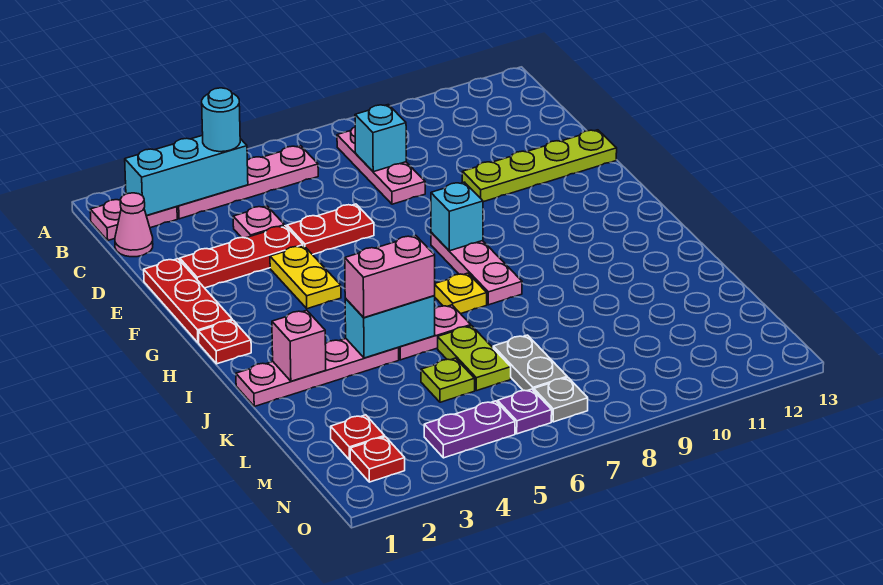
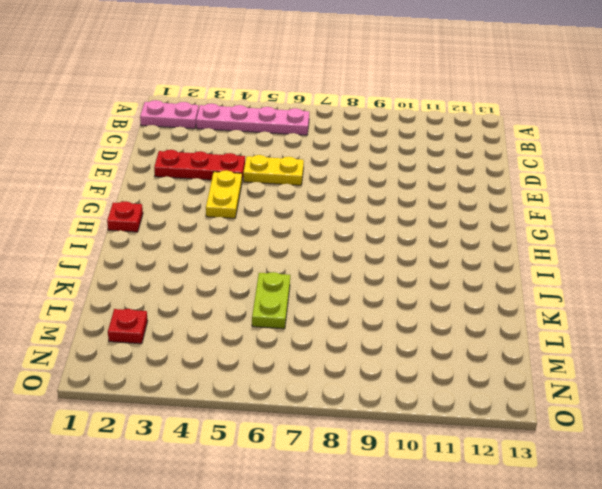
yellow 1x2 plate [243,155,304,185] -> red 1x2 plate [287,204,374,255]
none -> pink 1x3 plate [337,127,425,204]
none -> pink 1x1 cone [115,193,153,257]
none -> pink 1x1 plate [233,206,285,238]
none -> red 1x3 plate [144,259,232,343]

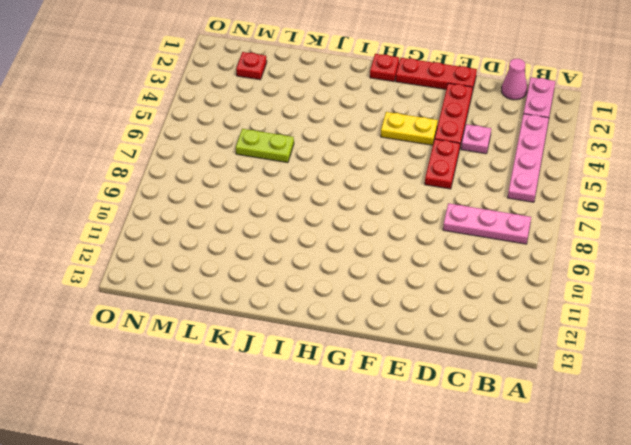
none -> lime 1x4 plate [462,130,617,202]
none -> pink 1x3 plate [431,232,522,305]
none -> yellow 1x1 plate [435,273,487,314]
none -> pink 1x4 plate [236,339,399,406]

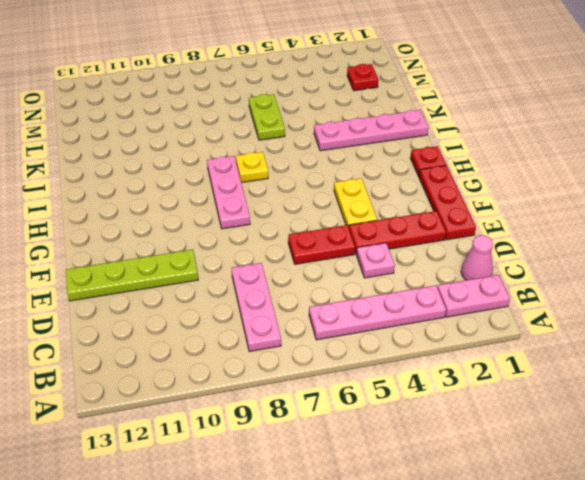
none -> pink 1x2 plate [398,305,471,360]
none -> lime 1x1 plate [421,358,475,402]
none -> grey 1x2 plate [493,335,567,391]
none -> red 1x1 plate [350,437,405,482]

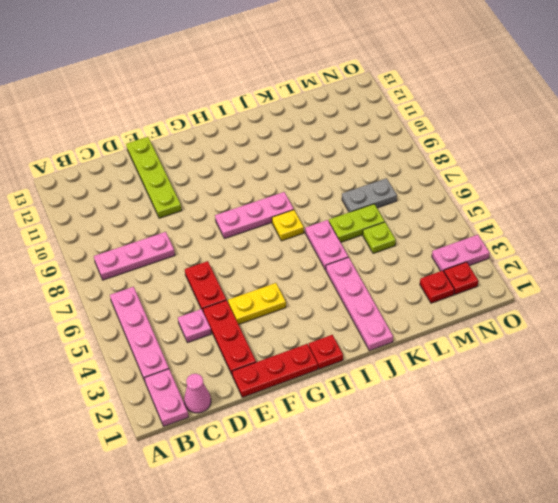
pink 1x2 plate [432,235,489,271] -> none
none -> purple 1x2 plate [424,401,515,458]
none -> purple 1x1 plate [497,389,552,434]
none -> grey 1x1 plate [534,377,588,422]
none -> cyan 1x3 brick [125,135,248,216]

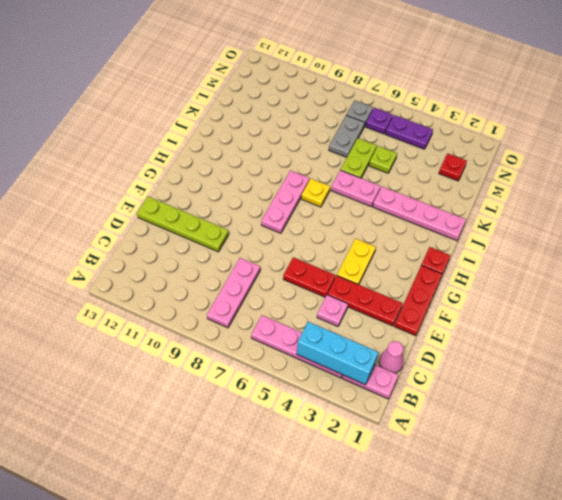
none -> red 1x1 plate [350,437,405,482]
none -> cyan 1x1 brick [355,105,406,172]
none -> cyan 1x1 brick [431,182,483,251]
none -> pink 1x1 brick [272,310,326,381]

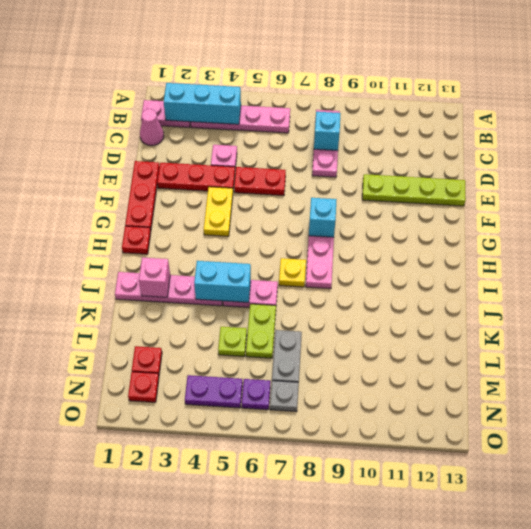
none -> cyan 1x1 round brick [202,88,240,152]
none -> pink 1x2 brick [345,236,435,318]

